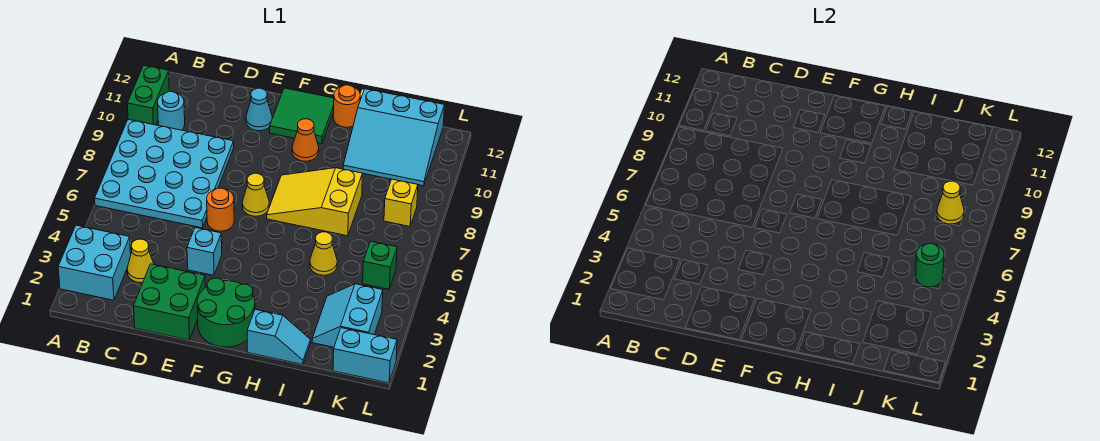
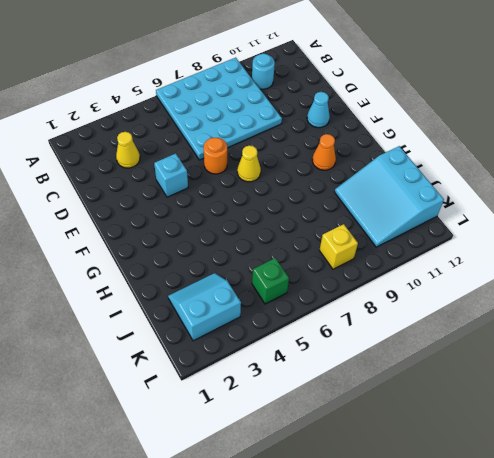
none -> cyan 2x2 brick [58,225,131,300]
none -> green 1x2 brick [127,65,169,125]
none -> green 2x2 brick [134,264,205,340]

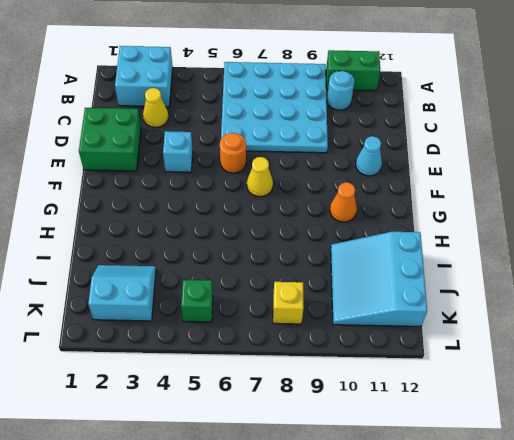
none -> green 2x2 round brick [197,278,255,347]
none -> green 2x2 tile [270,88,334,144]
none -> yellow 2x3 slope [267,168,362,236]

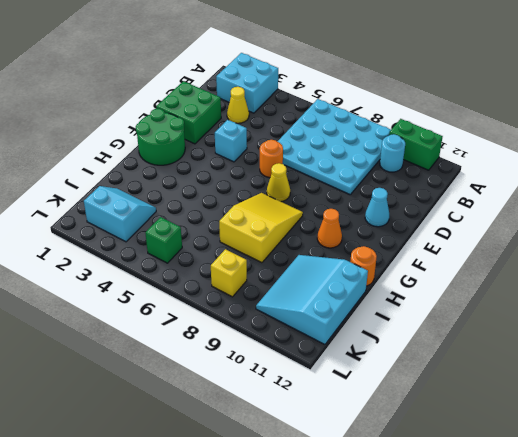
none -> green 2x2 tile [270,88,334,144]
none -> cyan 1x2 slope [247,309,310,364]
none -> yellow 1x1 cone [310,232,337,275]

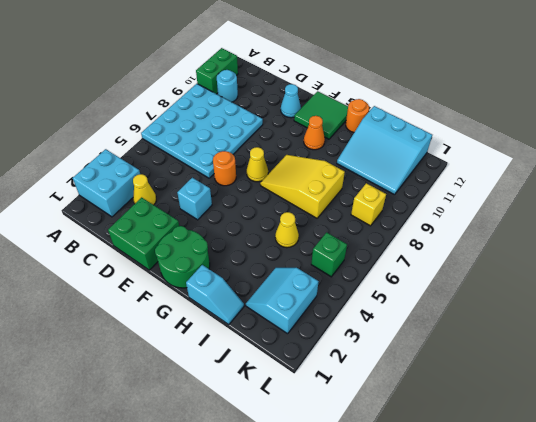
none -> cyan 1x2 brick [333,328,397,383]
none -> green 1x1 round brick [916,244,944,287]
none -> yellow 1x1 cone [937,181,964,224]

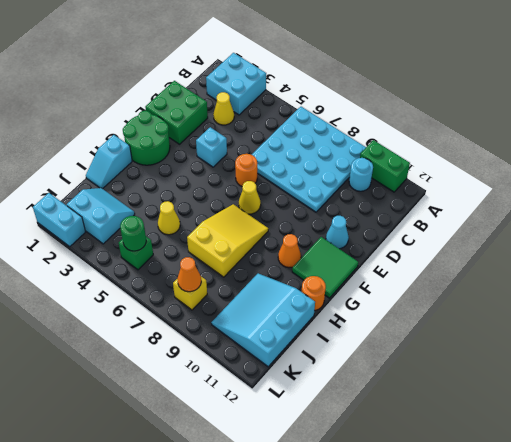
orange 1x1 cone [177,257,201,292] -> yellow 1x1 cone [937,181,964,224]
cyan 1x2 brick [33,193,85,247] -> cyan 1x2 brick turned to [333,328,397,383]

